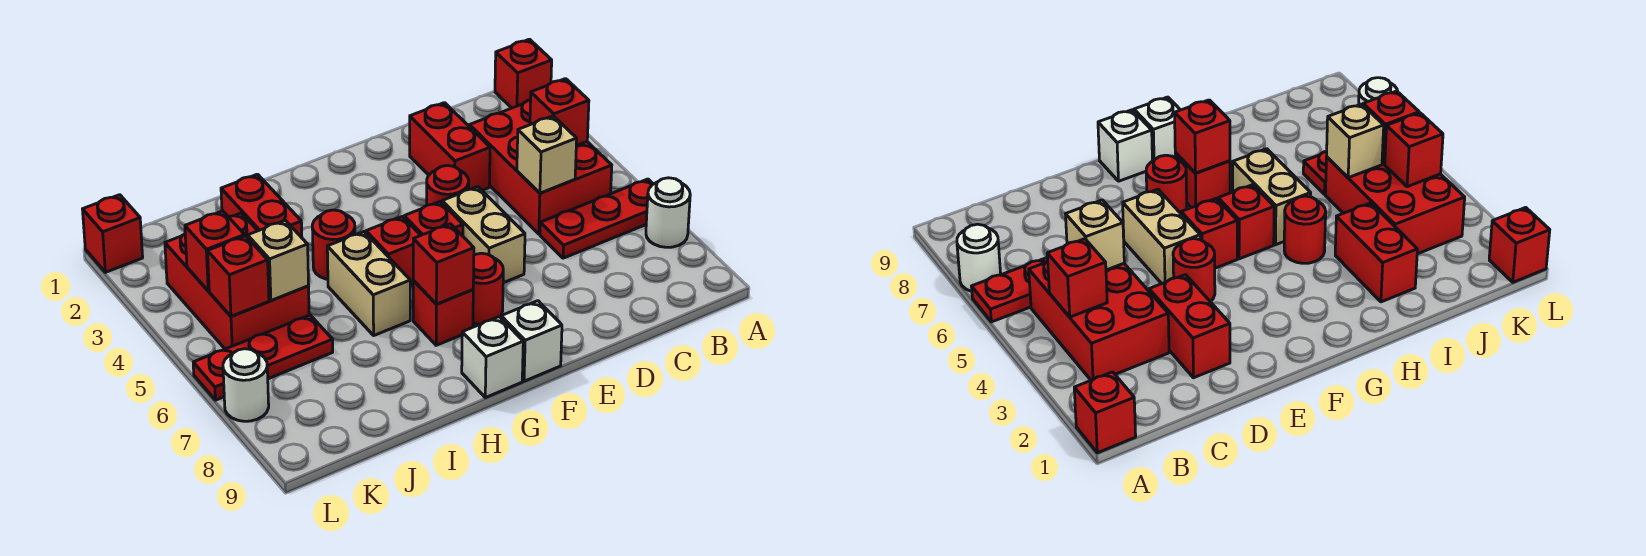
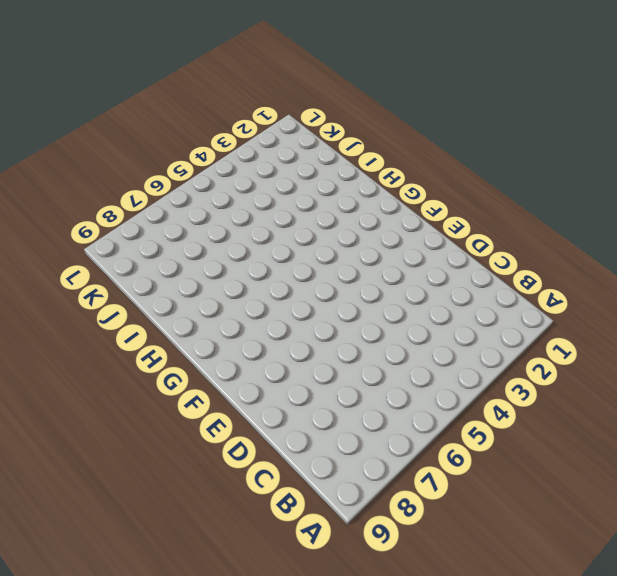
none -> red 1x1 brick [495,39,552,108]
none -> red 1x3 plate [540,179,653,258]
none -> white 1x1 round brick [646,178,690,247]

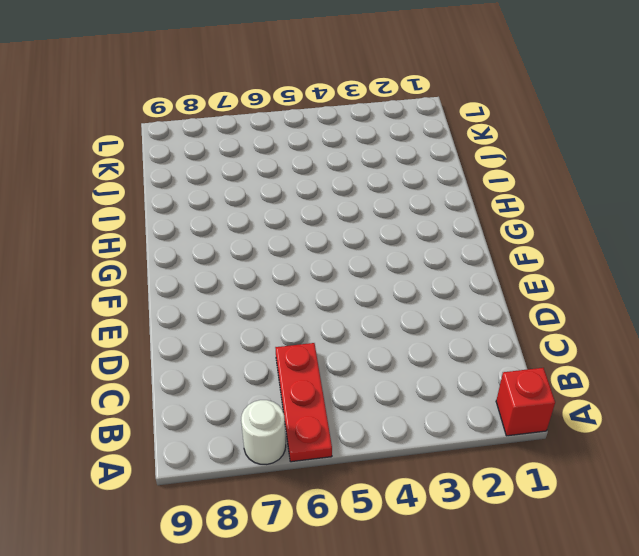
none -> red 2x3 brick [470,100,612,234]
none -> red 1x2 brick [410,103,490,190]
none -> red 1x1 round brick [427,165,469,205]

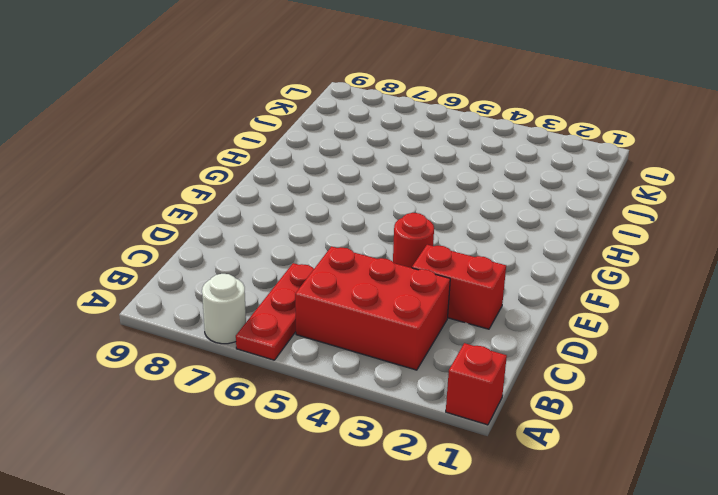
none -> tan 1x2 brick [442,187,525,283]
none -> red 1x1 brick [404,202,463,236]
none -> red 1x1 round brick [473,253,503,324]

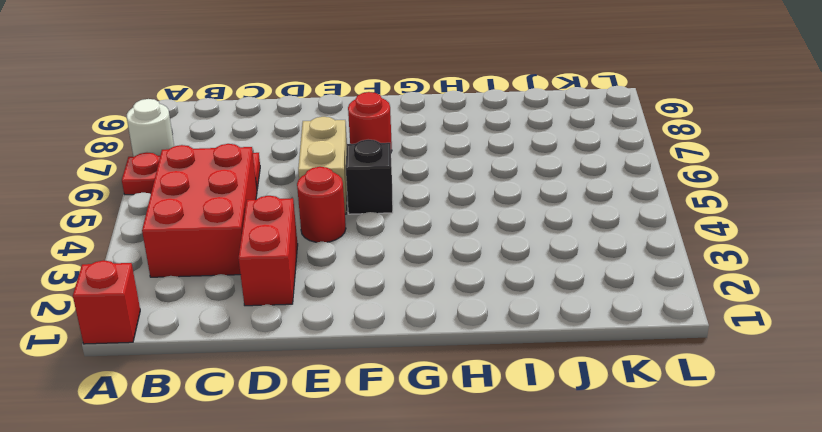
black 1x1 brick [346,140,393,214] -> red 1x1 brick [404,202,463,236]
none -> white 1x1 brick [501,301,562,381]
none -> red 1x1 brick [366,216,421,286]
none -> red 1x1 brick [413,281,473,345]

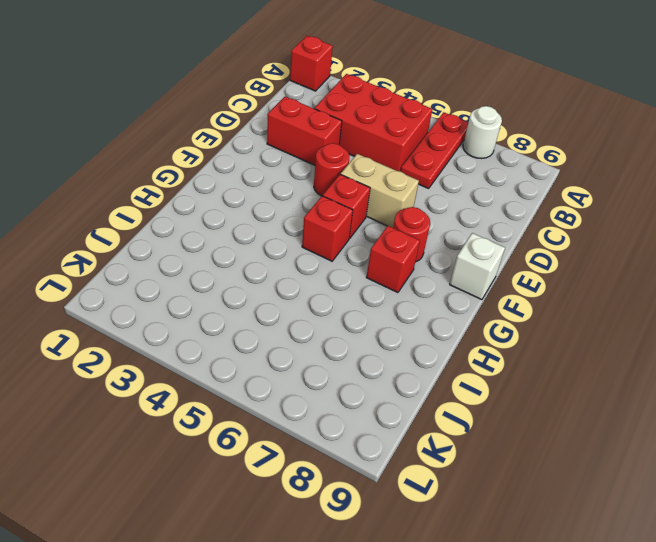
none -> white 1x1 brick [462,317,523,398]
none -> red 1x1 round brick [312,210,355,279]
none -> tan 1x2 brick [327,232,410,335]

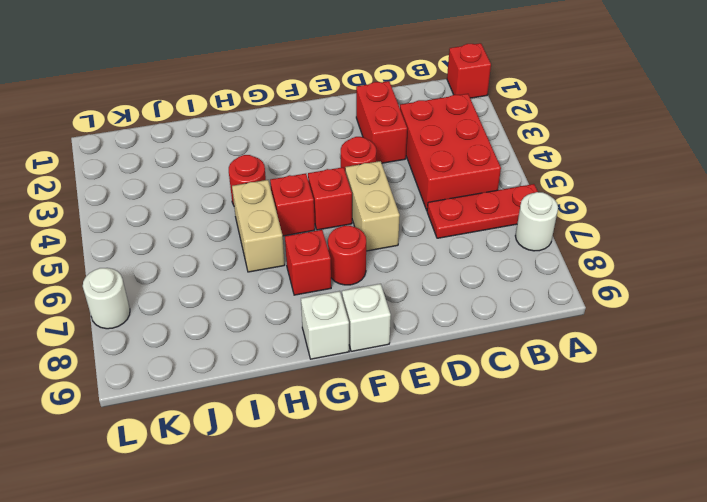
none -> red 1x2 brick [221,174,302,238]
none -> red 2x3 brick [165,213,309,349]
none -> red 1x3 plate [193,315,333,400]

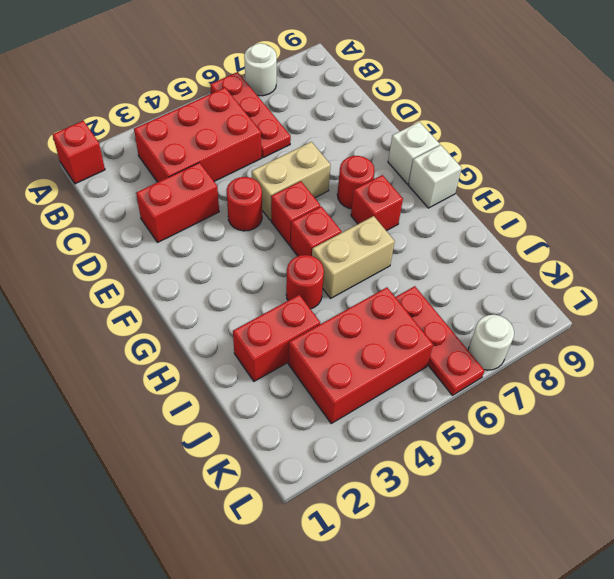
none -> red 1x1 brick [82,195,143,272]
none -> red 1x1 brick [530,79,589,146]
none -> tan 1x1 brick [517,116,577,193]

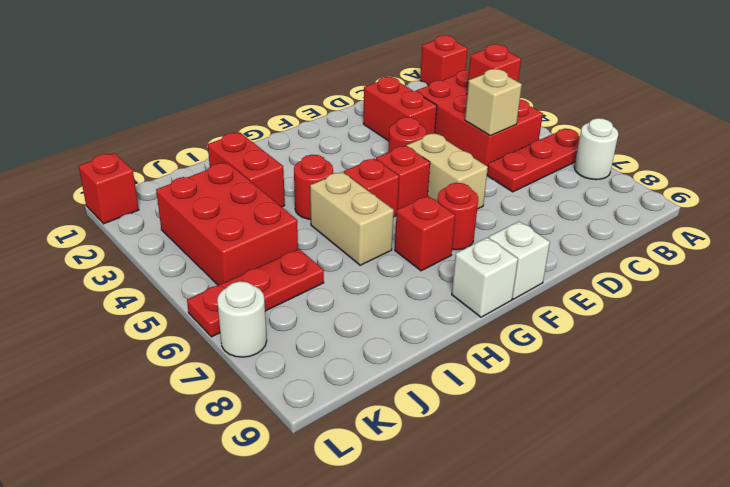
none -> red 1x1 brick [413,224,474,304]
none -> tan 1x1 brick [248,220,309,300]
none -> red 1x1 brick [185,211,245,291]

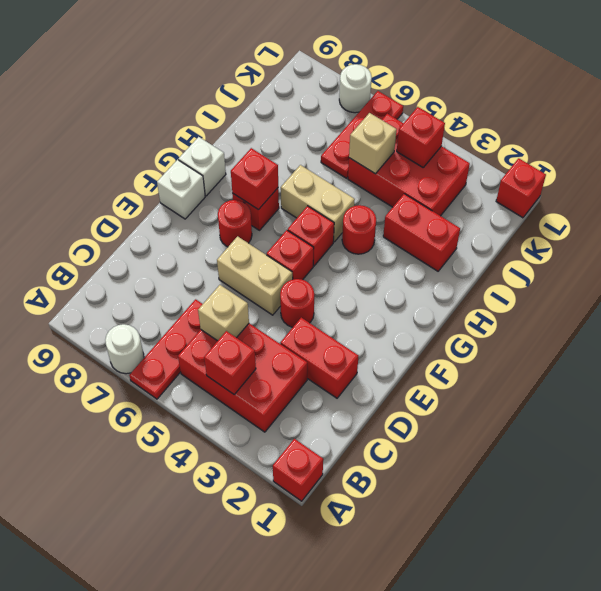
none -> red 1x1 brick [208,236,269,317]

